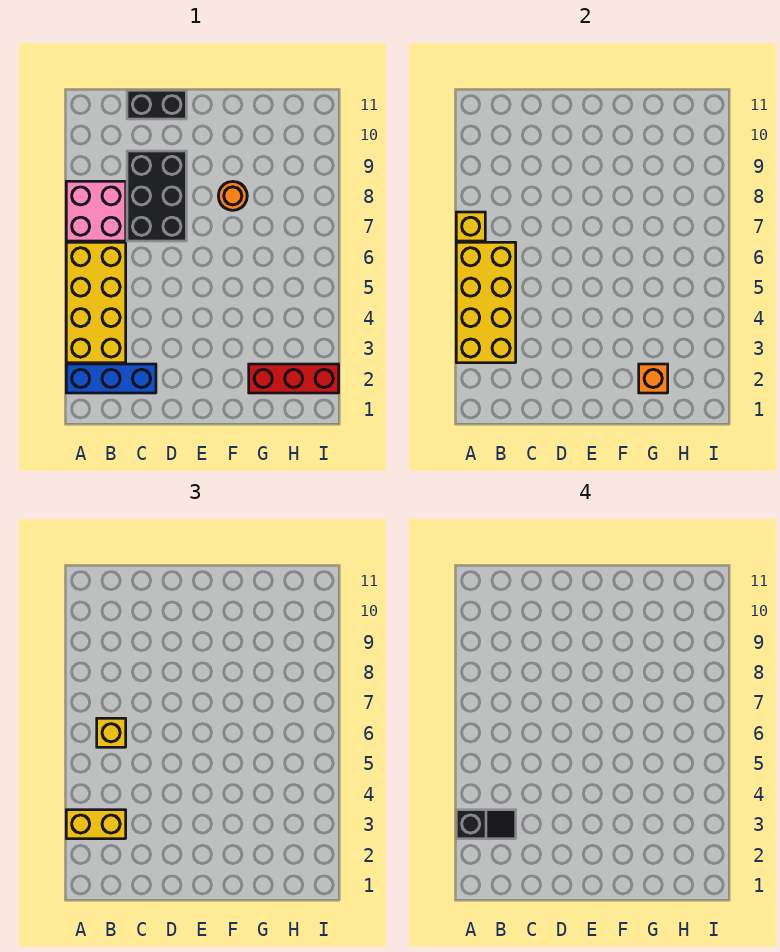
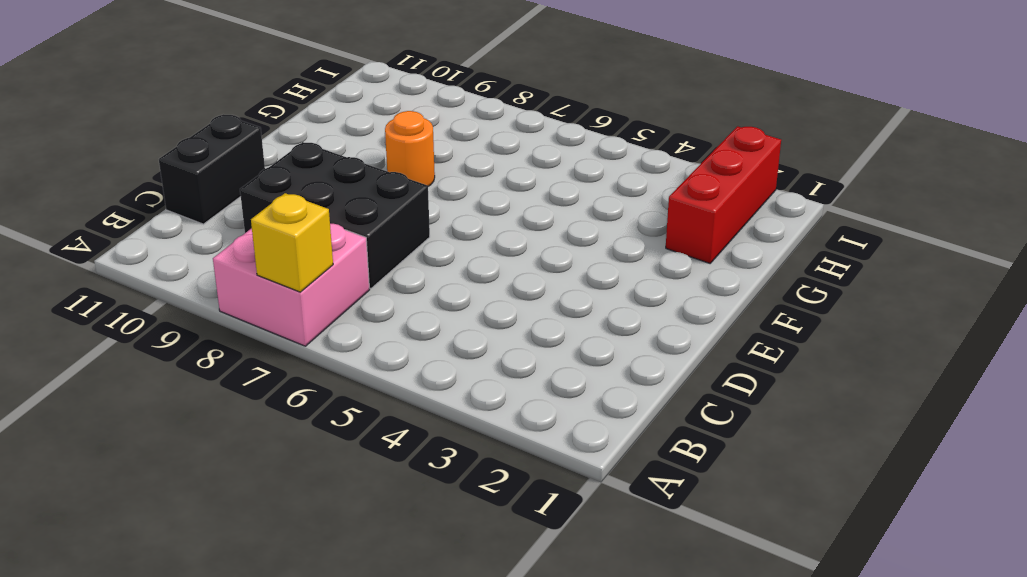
none -> blue 1x3 brick [66,364,156,393]
none -> yellow 2x4 brick [66,242,126,363]
none -> yellow 2x4 brick [456,242,516,363]

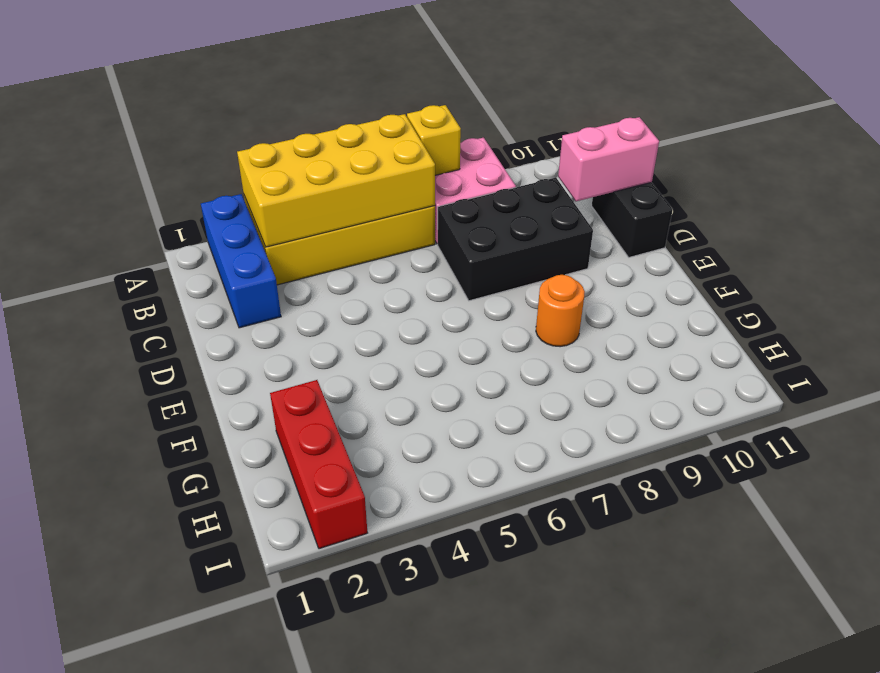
pink 1x2 brick [558,117,659,201] -> none
none -> orange 1x1 brick [639,364,668,393]
none -> yellow 1x2 brick [66,810,126,839]
none -> yellow 1x1 brick [97,718,126,747]

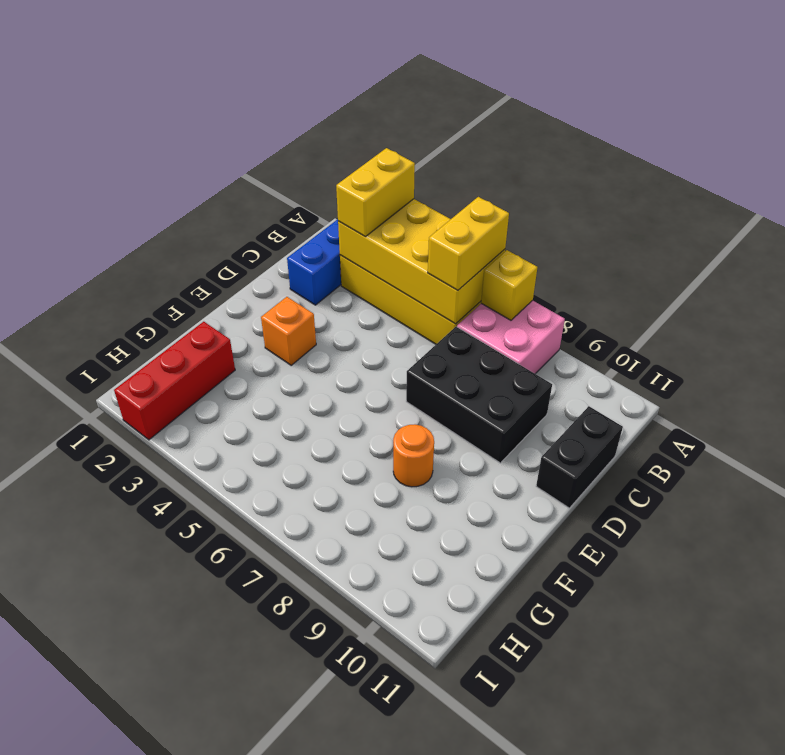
yellow 1x2 brick [428,197,509,290] -> yellow 1x1 brick [97,718,126,747]
orange 1x1 brick [261,297,316,365] -> orange 1x1 brick moved to [639,364,668,393]
none -> black 1x2 slope [456,810,516,839]

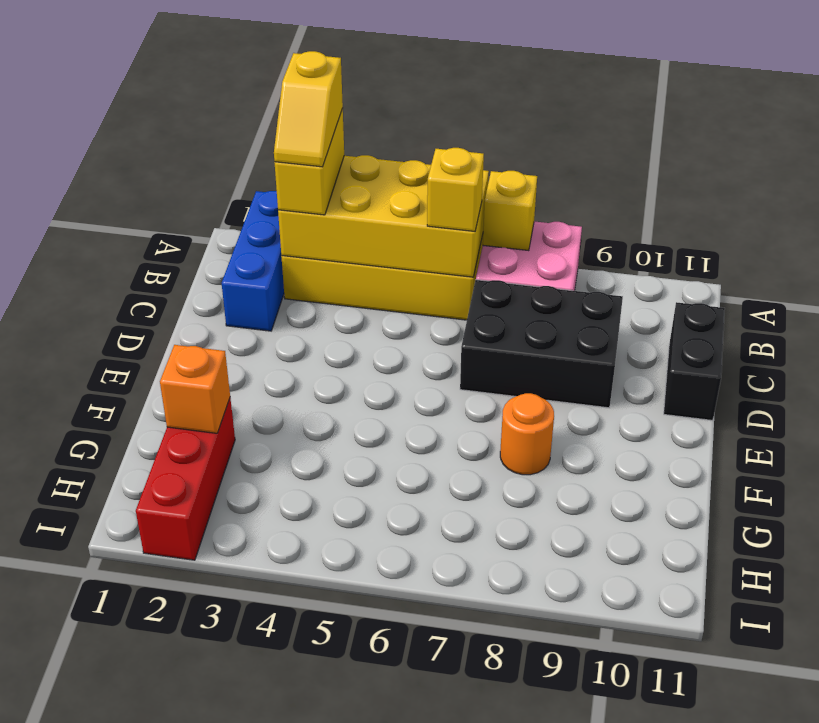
yellow 1x2 slope [274,51,343,167] -> black 1x2 slope [456,810,516,839]

